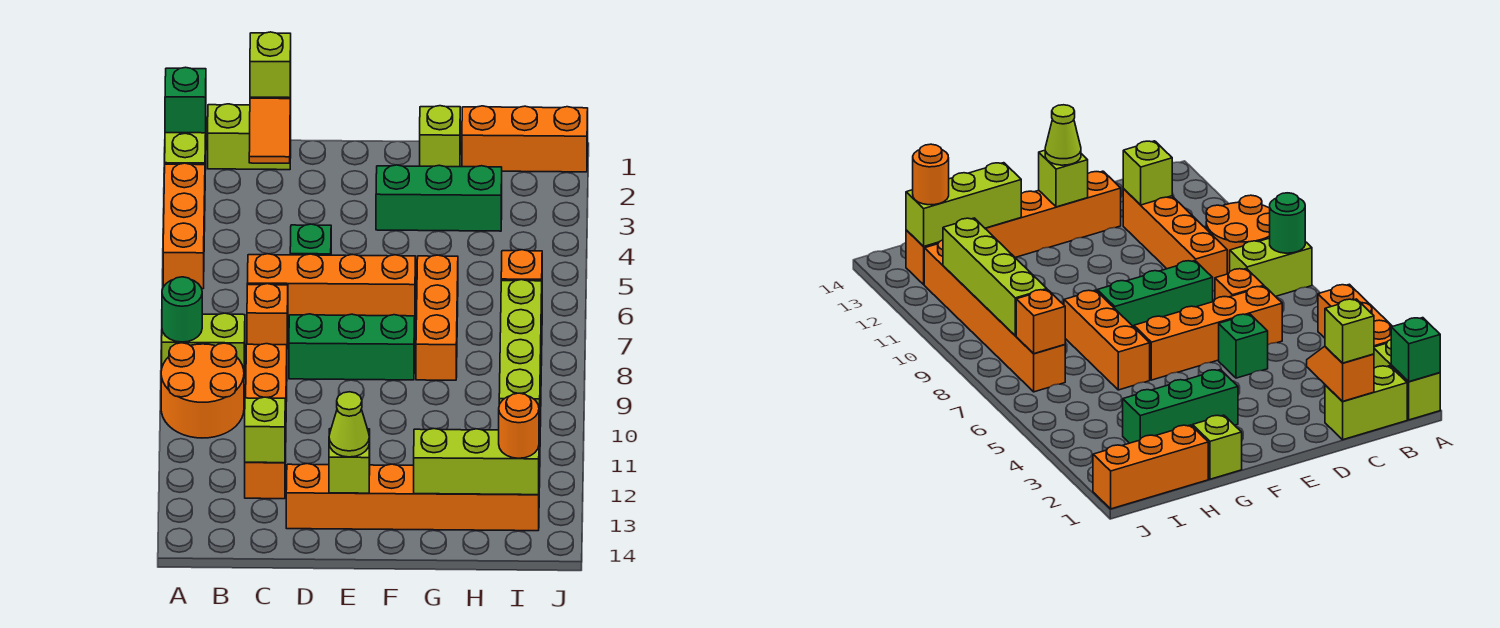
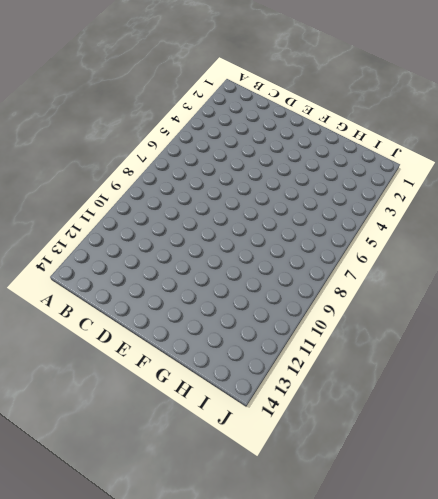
none -> lime 1x2 brick [165,133,206,170]
none -> orange 1x3 brick [163,163,205,289]
none -> lime 1x2 brick [162,313,245,377]

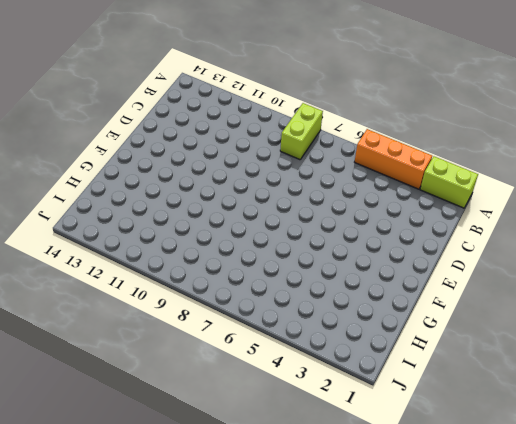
none -> orange 2x2 round brick [161,343,244,438]
none -> lime 1x2 brick [208,104,291,170]
none -> orange 1x4 brick [247,254,416,319]

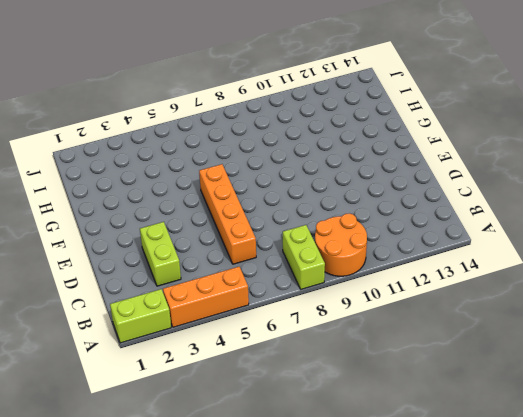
lime 1x2 brick [140,222,181,286] -> lime 1x2 brick moved to [208,104,291,170]
none -> orange 1x1 brick [247,284,288,345]
none -> orange 1x4 brick [245,344,287,499]
none -> green 1x1 brick [290,224,331,255]

